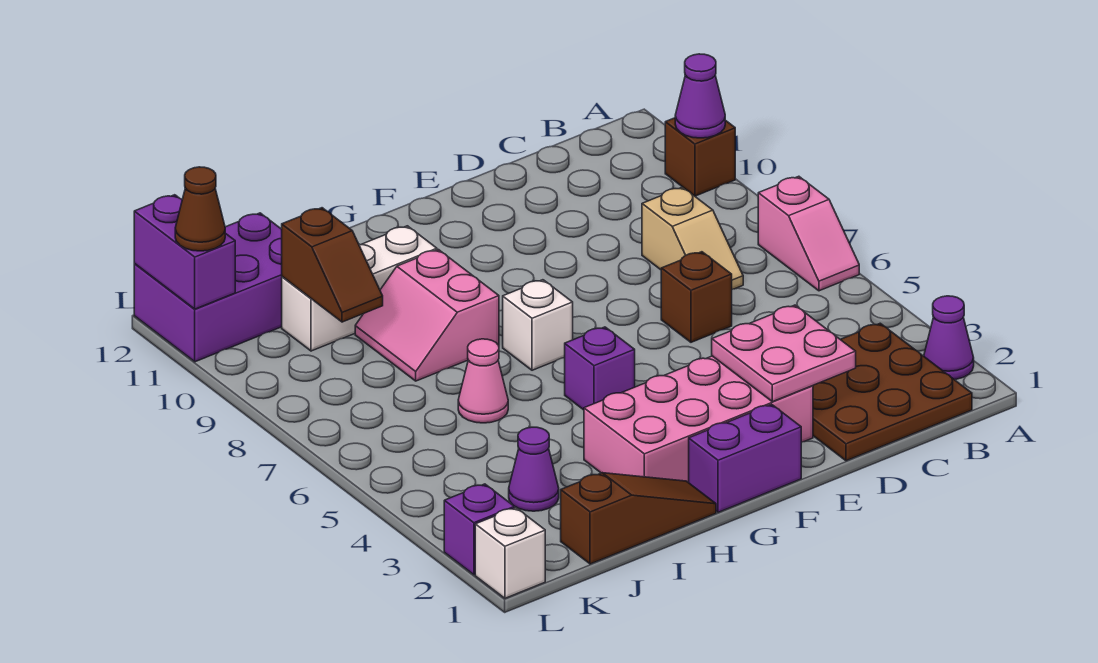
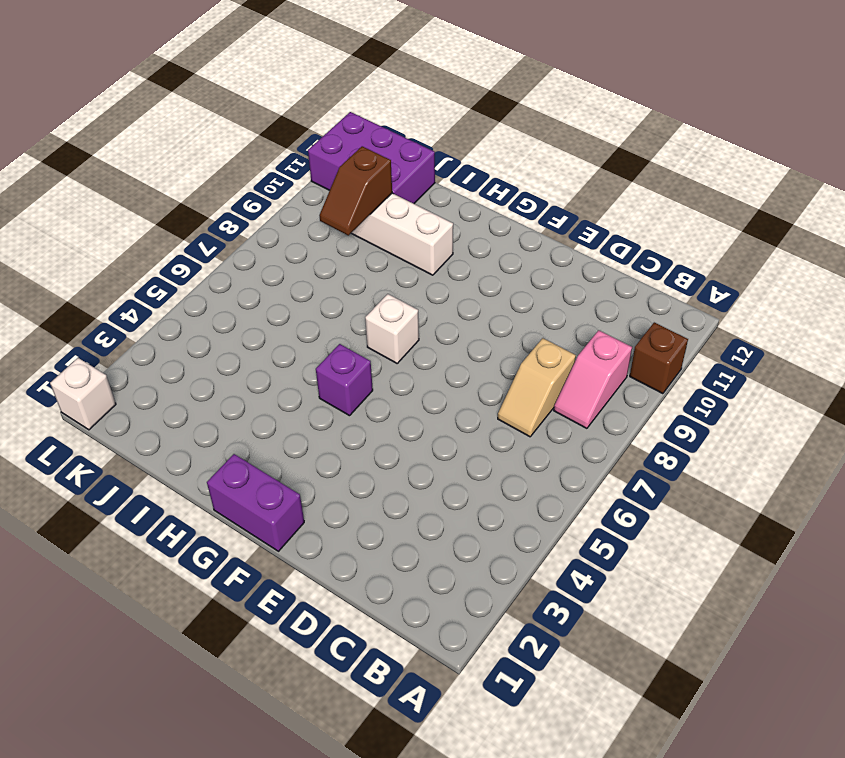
pink 1x2 slope [554,330,632,428] -> pink 1x2 slope moved to [758,176,859,291]
none -> purple 1x1 cone [924,296,974,380]
none -> brown 3x3 plate [813,323,972,461]
none -> brown 1x1 brick [661,252,732,342]

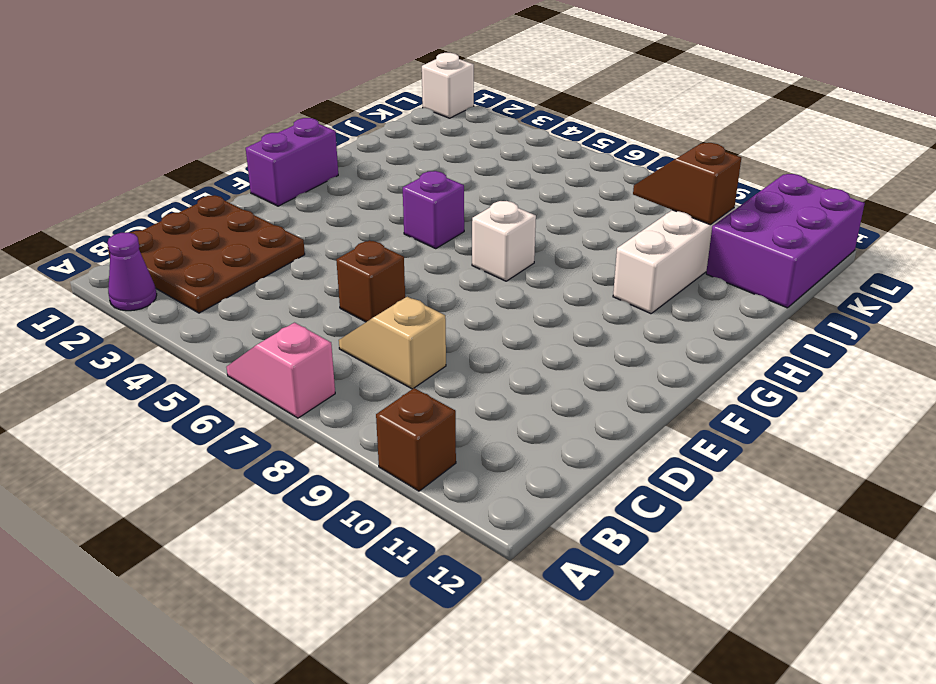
none -> pink 2x4 brick [584,356,813,483]
none -> brown 1x3 slope [561,473,716,564]
none -> pink 2x2 slope [355,250,499,381]

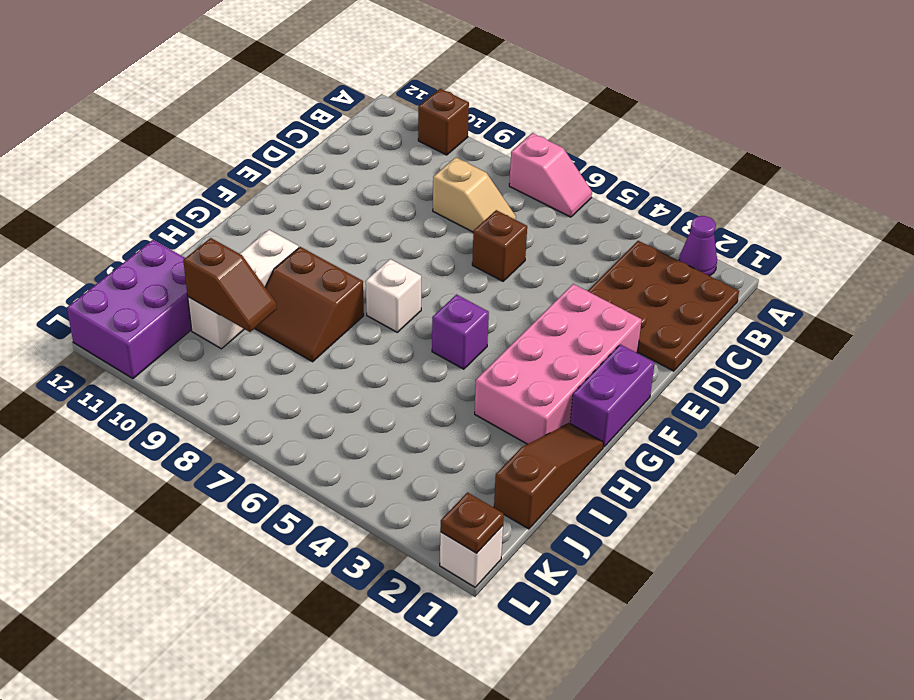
brown 2x2 slope [255,247,364,362] -> pink 2x2 slope [355,250,499,381]
brown 1x1 plate [440,492,504,553] -> none
none -> pink 1x1 cone [458,339,508,423]
none -> purple 1x1 cone [509,427,559,511]
none -> purple 1x1 brick [444,484,514,575]

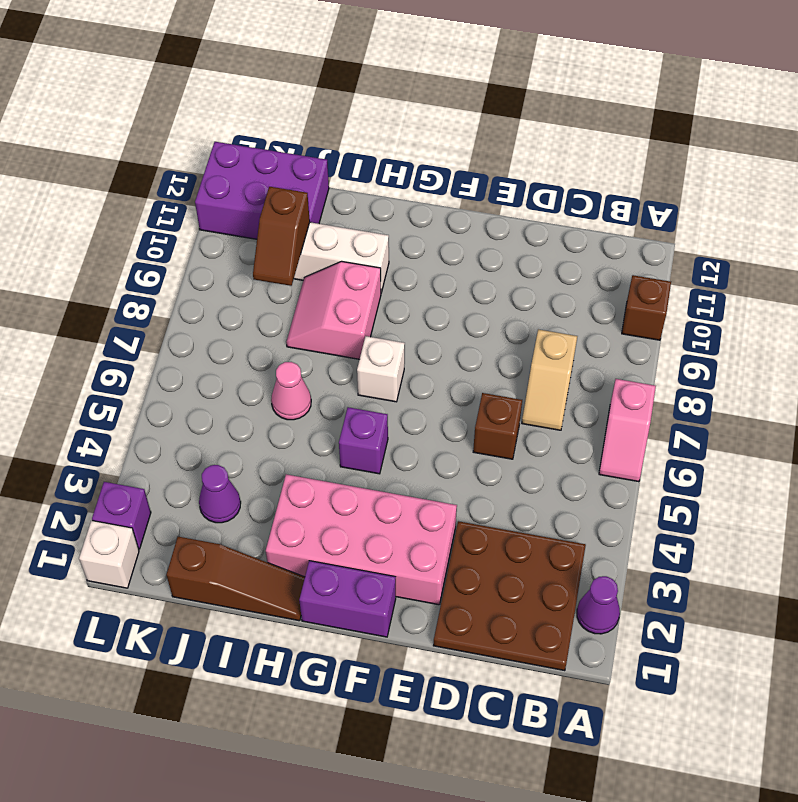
none -> purple 1x1 cone [675,54,725,138]
none -> pink 2x2 plate [712,305,856,402]
none -> purple 1x2 brick [134,195,235,309]

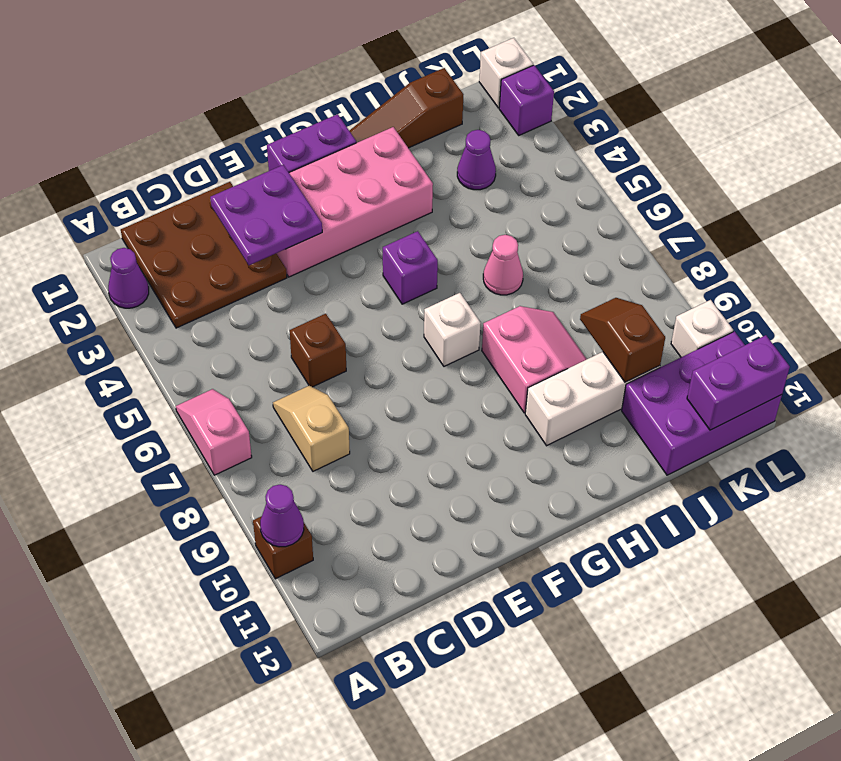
purple 2x2 plate [210,165,322,265] -> pink 2x2 plate [712,305,856,402]
purple 1x2 brick [687,335,790,430] -> purple 1x2 brick turned to [134,195,235,309]
white 1x1 brick [671,300,733,357] -> none
none -> brown 1x1 cone [175,167,225,251]

